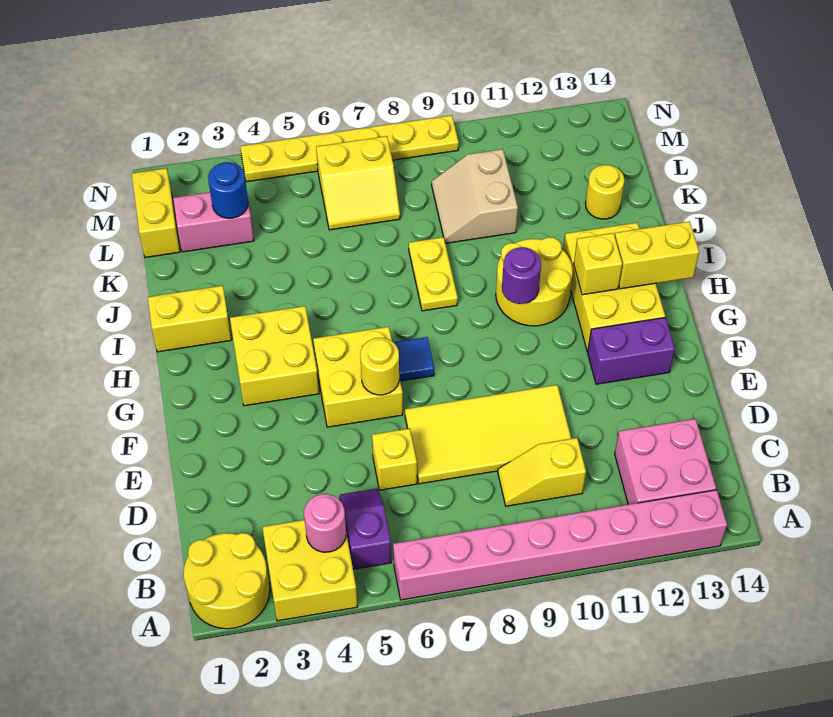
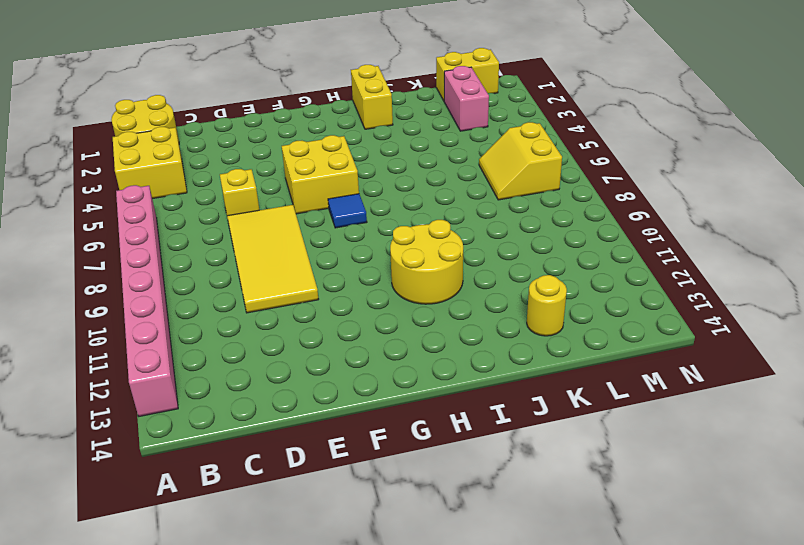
none -> purple 1x2 slope [340,489,391,569]
none -> pink 2x2 brick [615,419,716,505]
none -> yellow 1x2 slope [498,438,586,506]

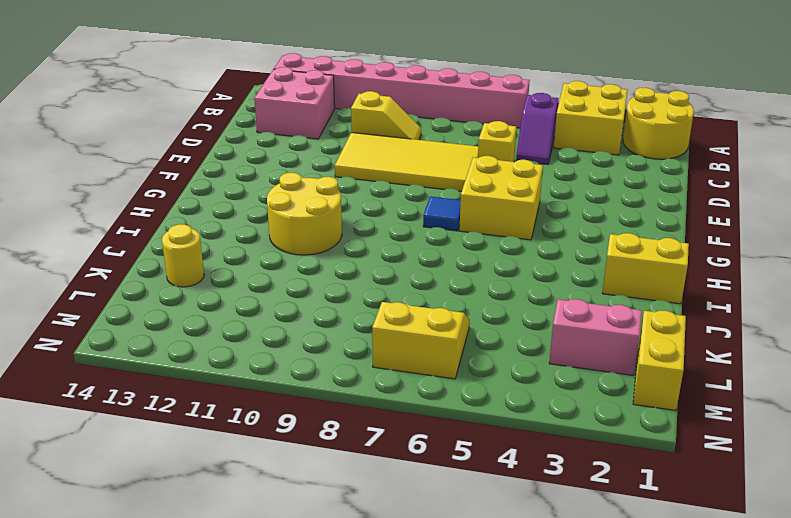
none -> purple 1x2 brick [588,318,675,384]
none -> yellow 2x2 brick [230,306,319,406]
none -> yellow 2x3 brick [563,223,665,352]

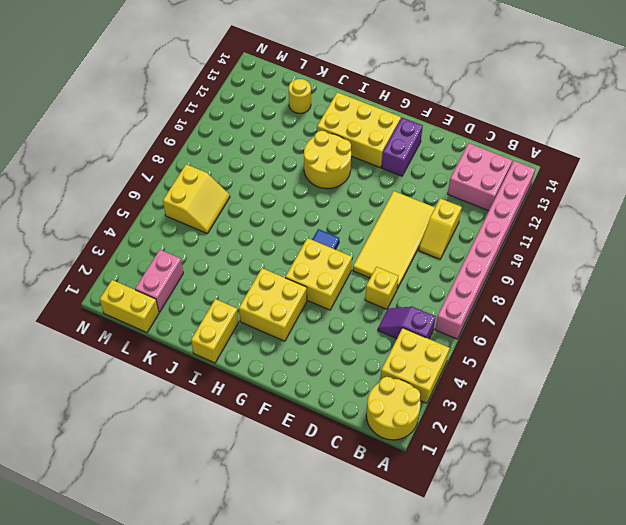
none -> yellow 1x2 plate [409,237,458,311]
none -> tan 2x2 slope [432,149,518,243]
none -> yellow 1x6 plate [240,115,459,182]

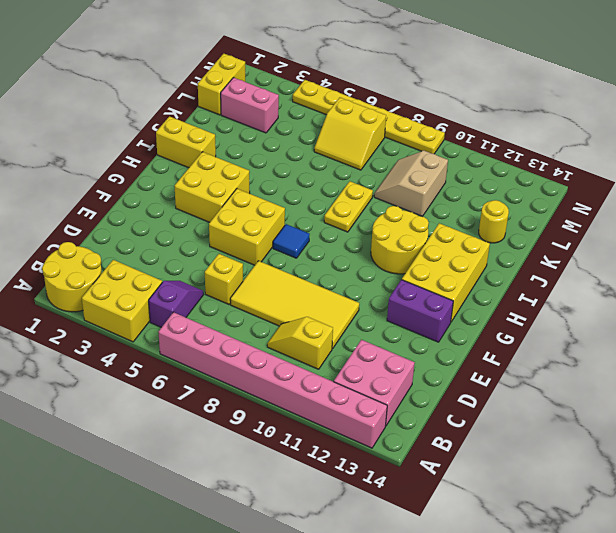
none -> pink 1x1 round brick [304,494,346,552]
none -> yellow 1x1 round brick [360,338,399,395]
none -> purple 1x1 round brick [502,247,541,304]

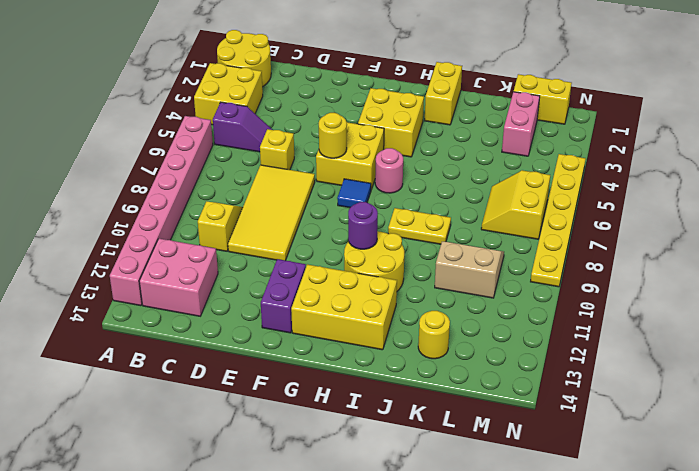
pink 1x1 round brick [375,148,403,193] -> pink 1x1 round brick moved to [304,494,346,552]
none -> yellow 1x1 brick [574,233,622,295]
none -> yellow 1x2 brick [615,221,699,289]
none -> blue 1x1 round brick [208,162,248,218]

